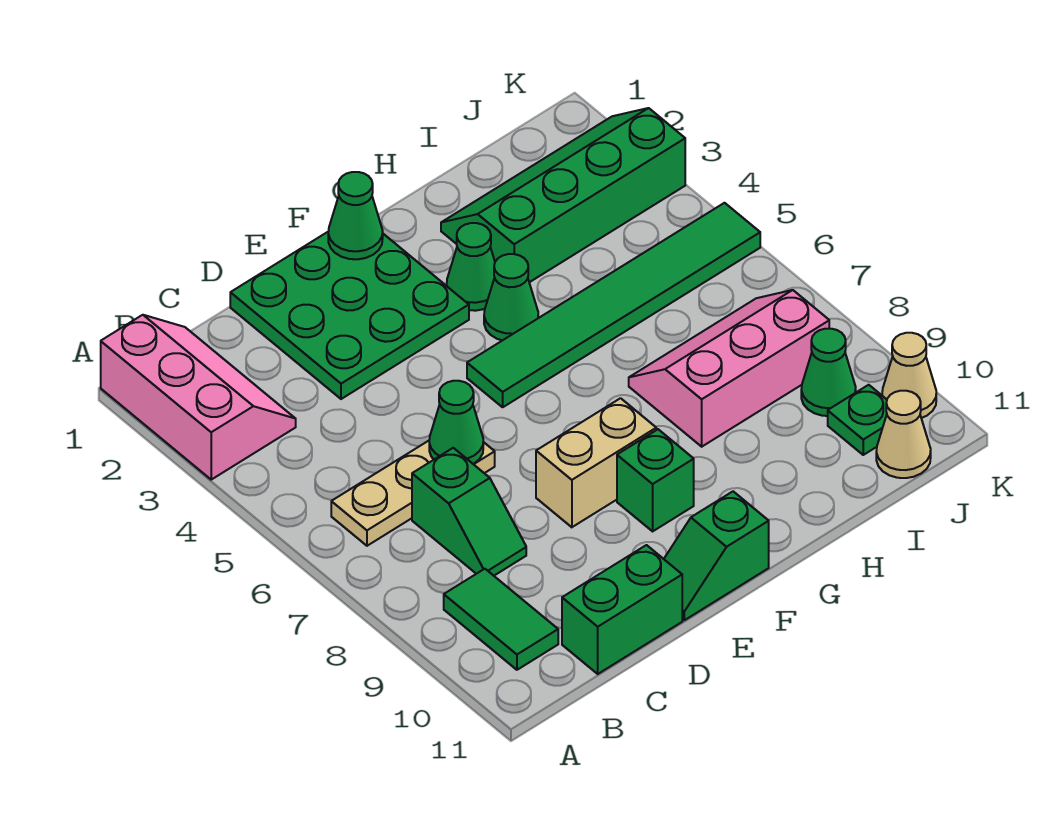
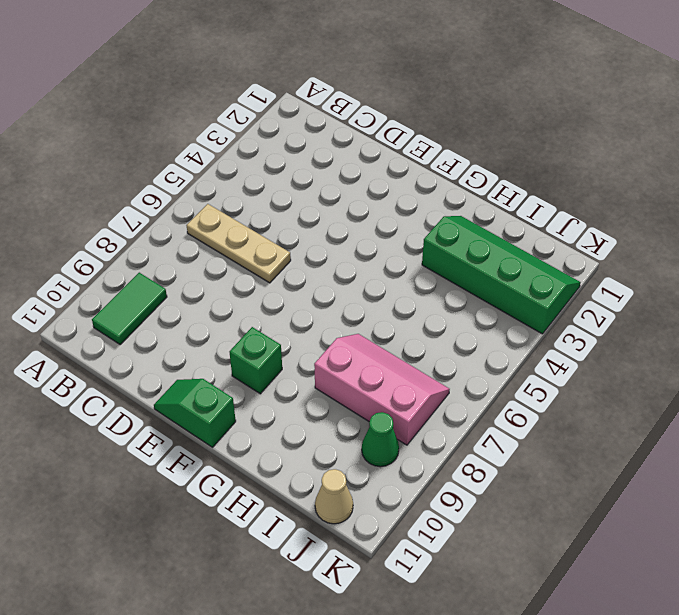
none -> pink 2x3 slope [101,315,296,480]
none -> green 1x2 slope [412,448,526,576]
none -> green 1x2 brick [562,545,682,674]

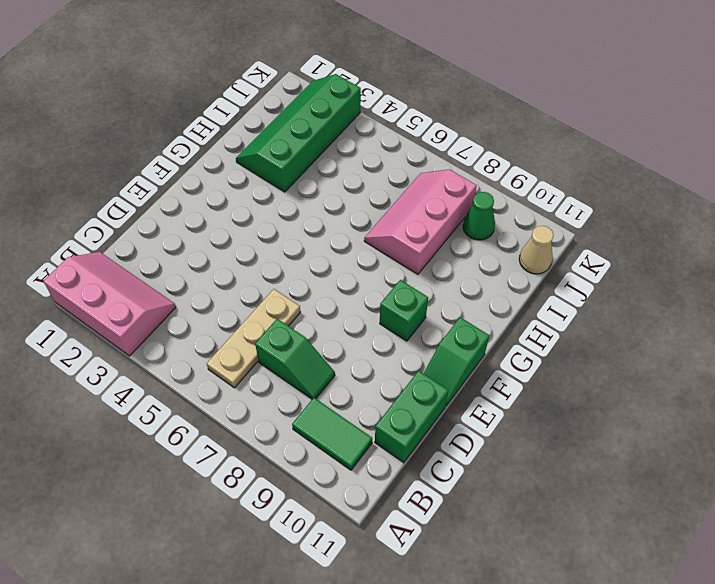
none -> green 3x3 plate [230,232,469,399]
none -> tan 1x2 brick [536,398,656,527]
none -> green 1x6 tile [467,203,760,407]

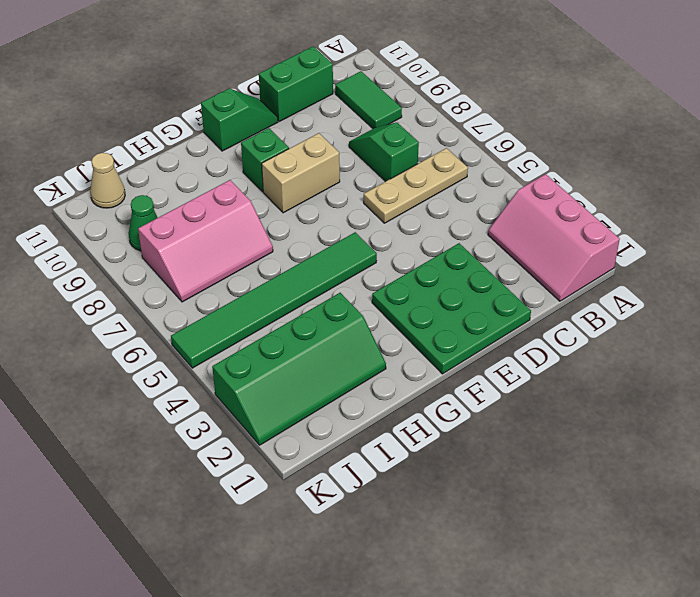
none -> green 1x1 cone [447,223,495,311]
none -> green 1x1 cone [484,254,538,340]
none -> green 1x1 plate [828,385,887,455]

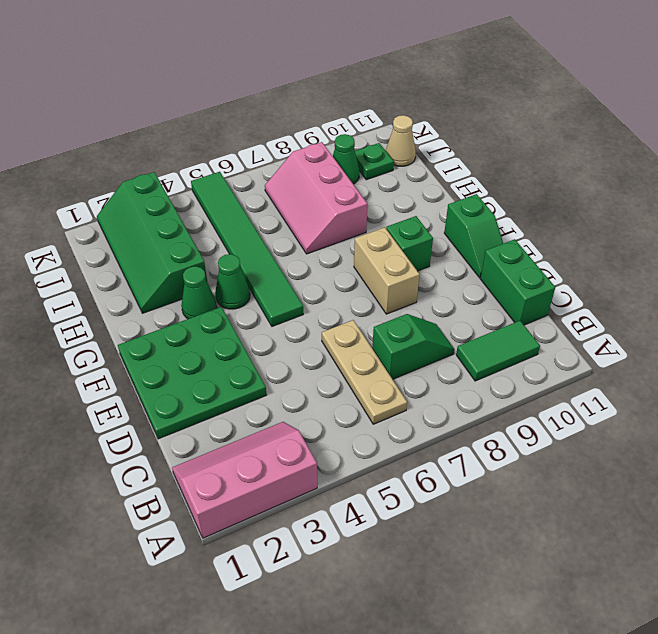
none -> tan 1x1 cone [882,333,936,418]
none -> green 1x1 cone [429,381,483,464]
none -> green 1x1 cone [328,172,383,259]

